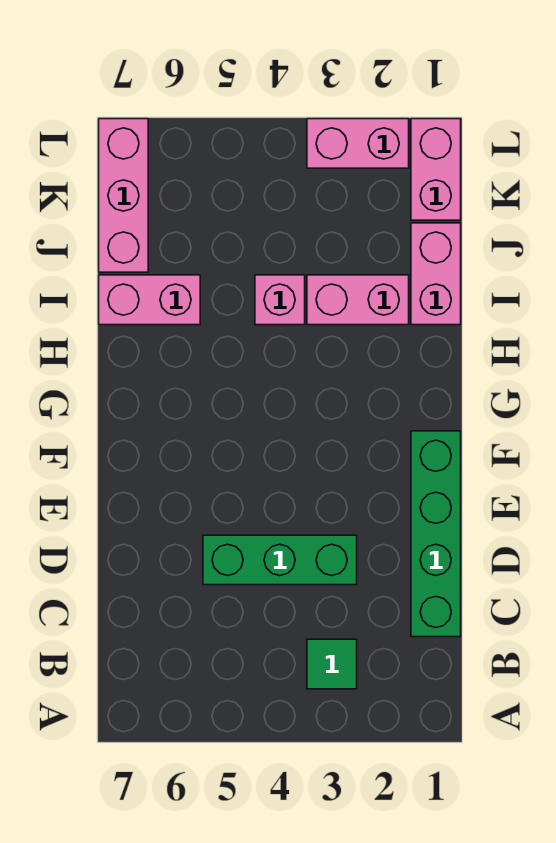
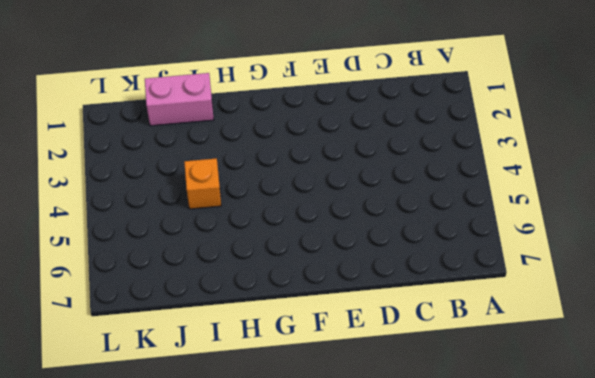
orange 1x1 brick [184,158,221,209] -> pink 1x1 brick [255,275,305,325]
none -> green 1x1 tile [307,639,357,689]
none -> green 1x4 brick [411,431,461,637]

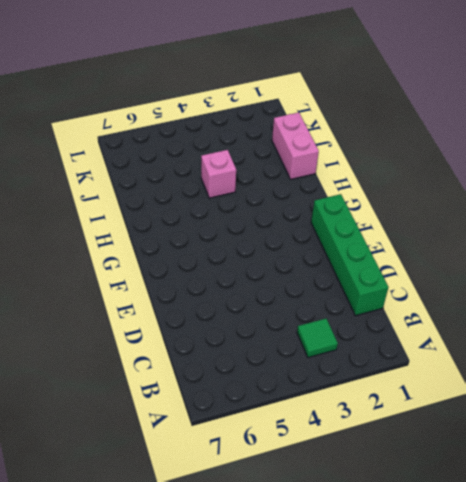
none -> green 1x3 brick [203,535,357,585]
none -> pink 1x2 brick [307,275,409,325]

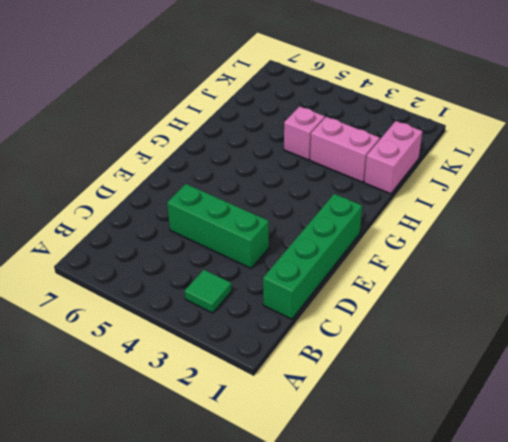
none -> pink 1x2 brick [99,275,200,325]
none -> pink 1x3 brick [99,119,148,272]

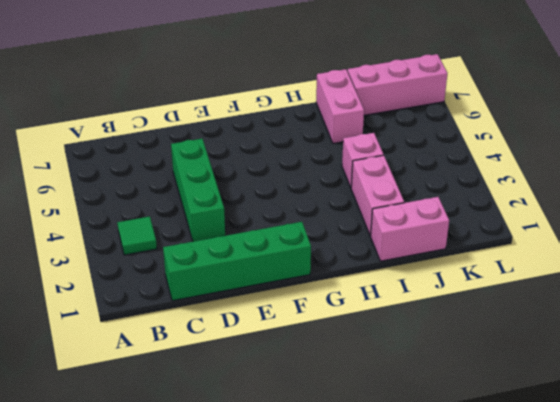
none -> pink 1x2 brick [411,119,461,220]
none -> pink 1x2 brick [307,119,409,168]

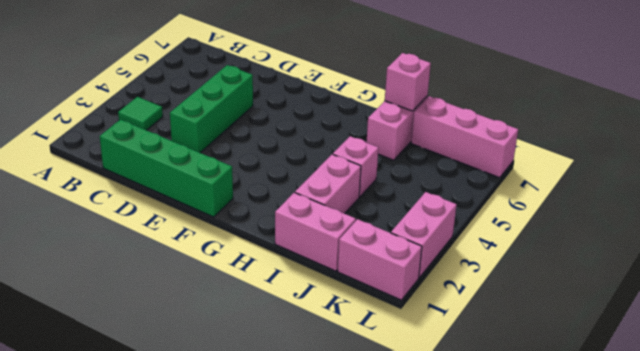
pink 1x1 brick [385,53,431,111] -> none

